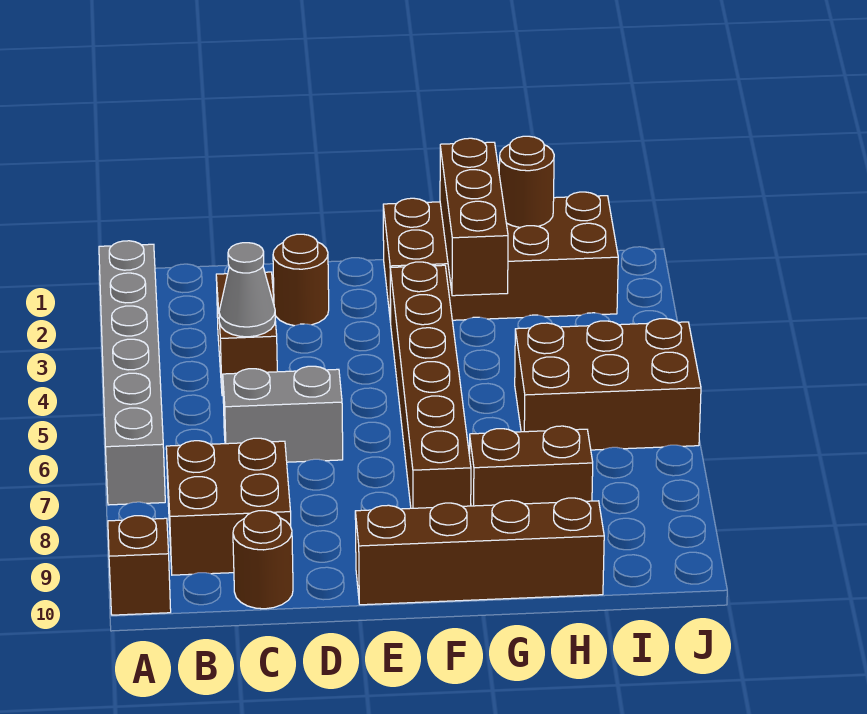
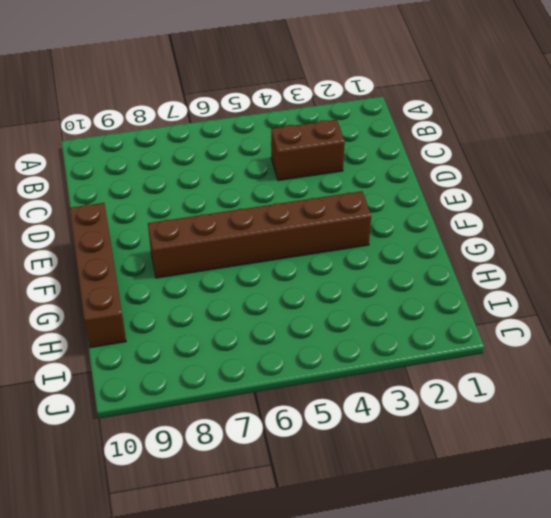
none -> grey 1x6 brick [99,241,165,505]
none -> brown 1x1 brick [108,516,171,615]
none -> brown 2x2 brick [166,438,291,575]

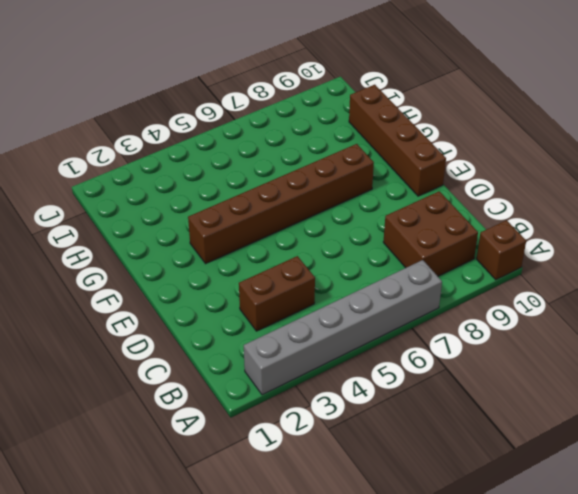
none -> grey 1x2 brick [223,366,343,462]
none -> brown 1x1 round brick [233,511,293,609]
none -> brown 1x1 round brick [273,234,329,326]

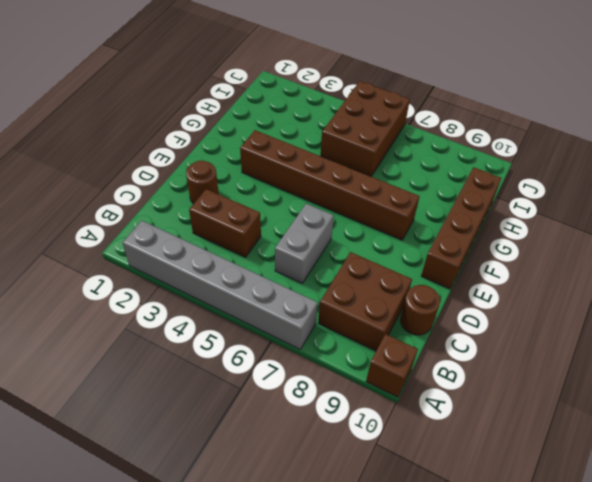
none -> brown 2x4 brick [383,192,618,322]
none -> brown 1x2 brick [469,426,593,506]
none -> grey 1x1 cone [219,243,275,337]

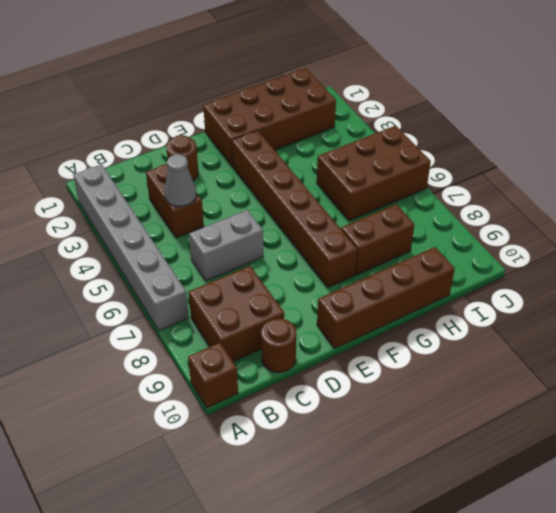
none -> brown 1x3 brick [440,138,508,296]
none -> brown 1x1 round brick [499,136,554,227]

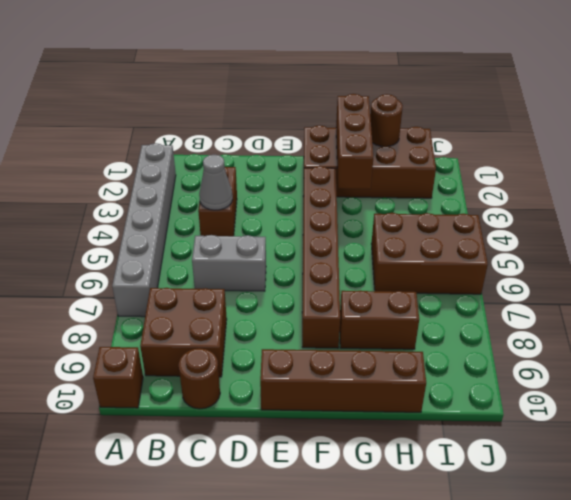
none -> brown 1x1 round brick [273,234,329,326]

